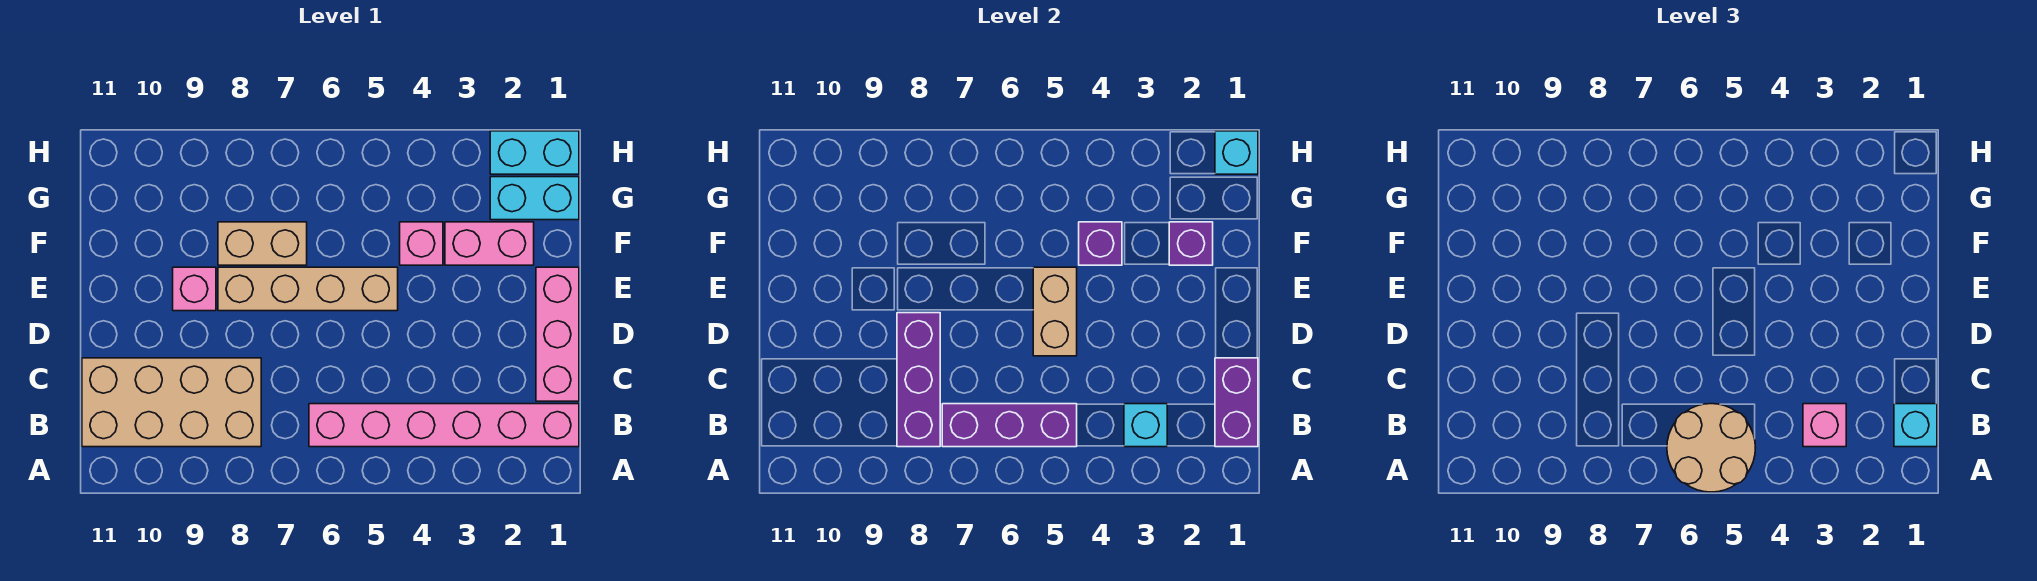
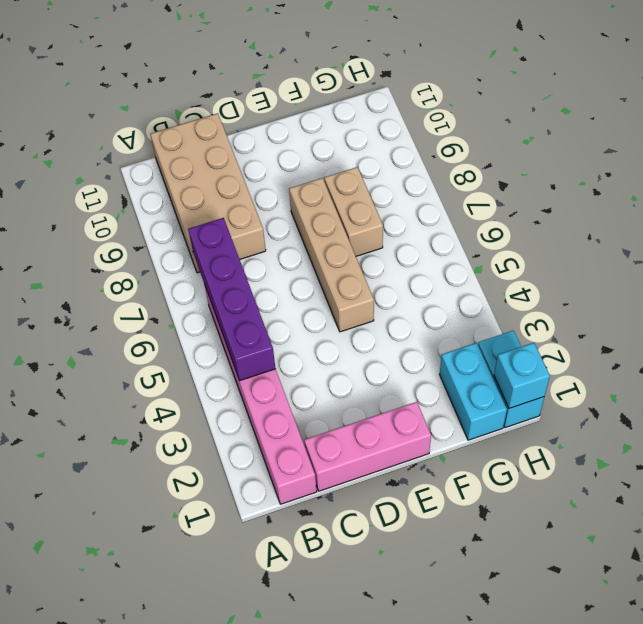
purple 1x4 brick [188,218,276,381] -> purple 1x3 brick [942,404,1077,447]
none -> pink 1x1 brick [173,267,216,311]
none -> pink 1x2 brick [445,222,534,265]
none -> pink 1x1 brick [400,222,443,265]

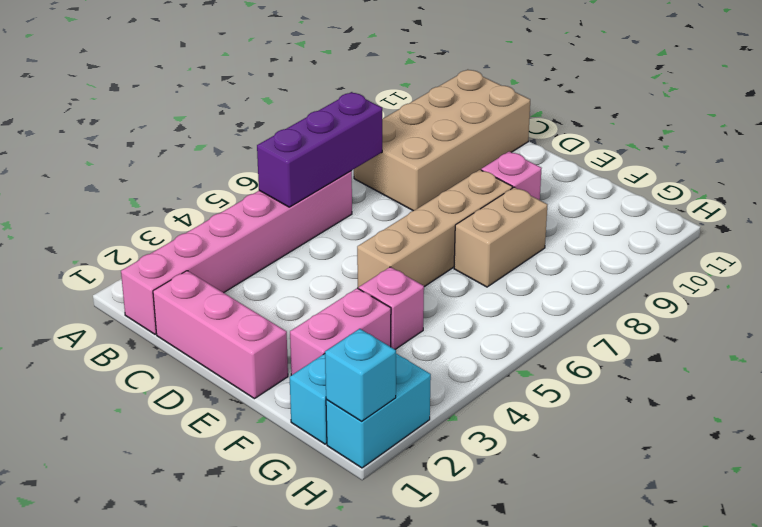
none -> purple 1x2 brick [1215,358,1258,447]
none -> cyan 1x1 brick [1124,404,1167,447]
none -> purple 1x3 brick [897,313,940,447]

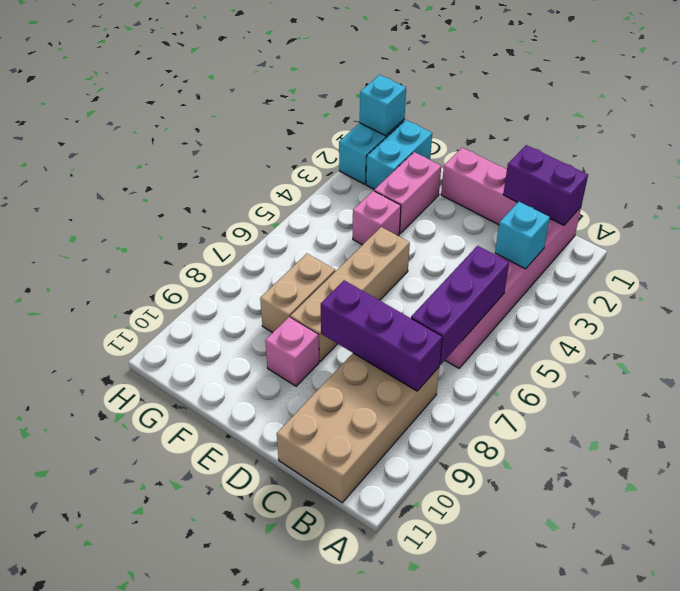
none -> tan 1x2 brick [1033,267,1077,356]
none -> purple 1x1 brick [1169,222,1213,265]
none -> purple 1x1 brick [1079,222,1122,265]

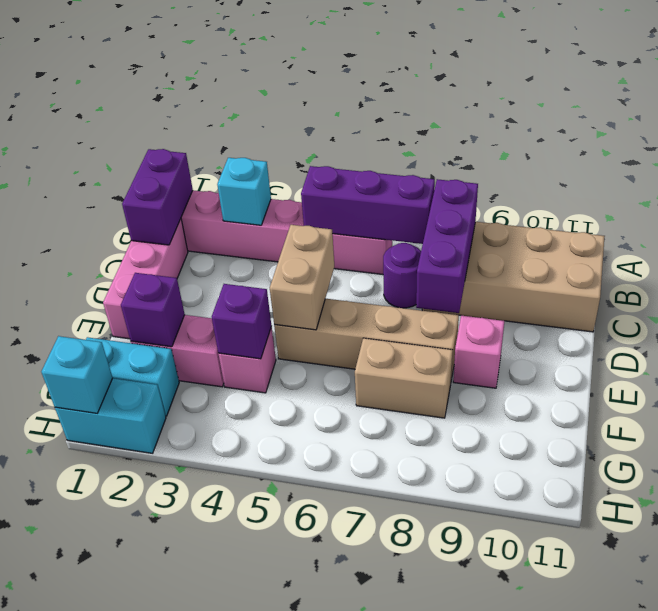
purple 1x1 round brick [383,243,421,308] -> none
none -> tan 2x2 round brick [1667,404,1755,492]
none -> cyan 1x1 brick [1894,404,1937,447]
none -> pink 1x1 brick [1803,404,1846,447]

